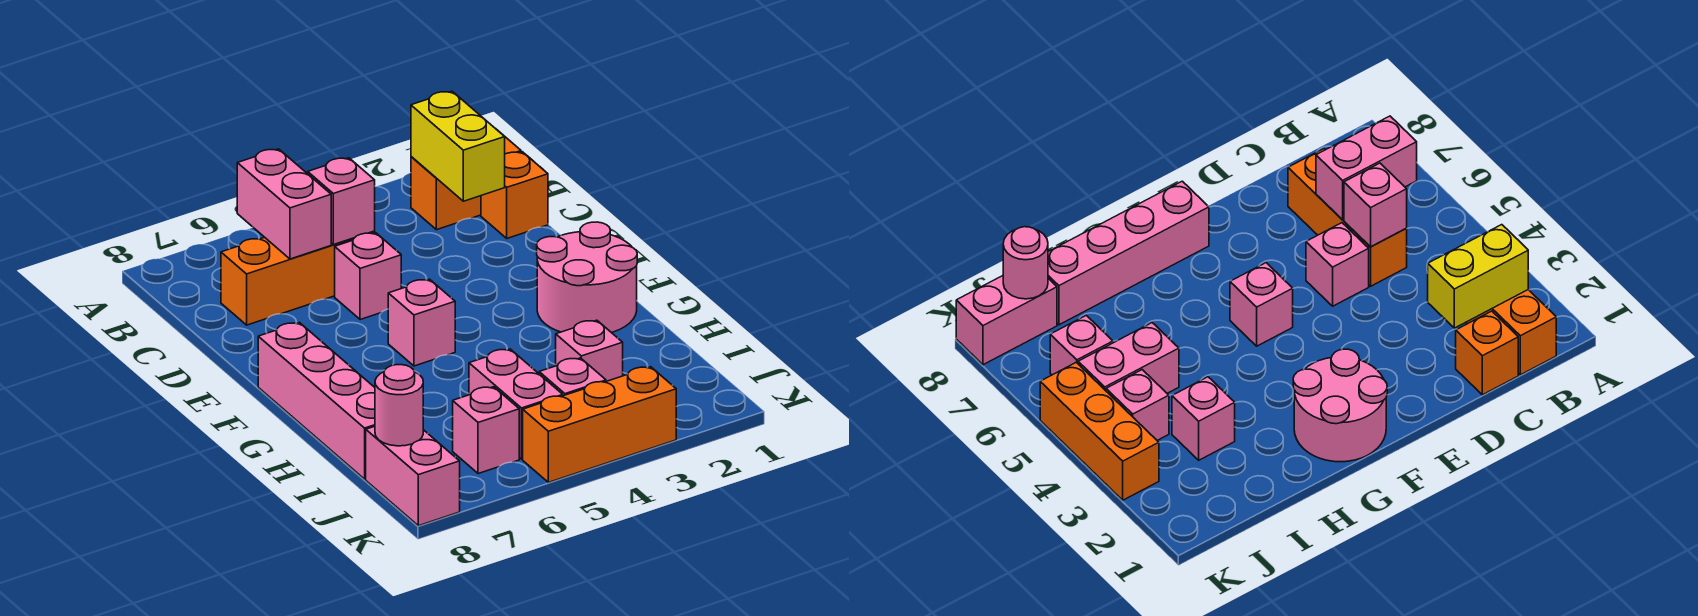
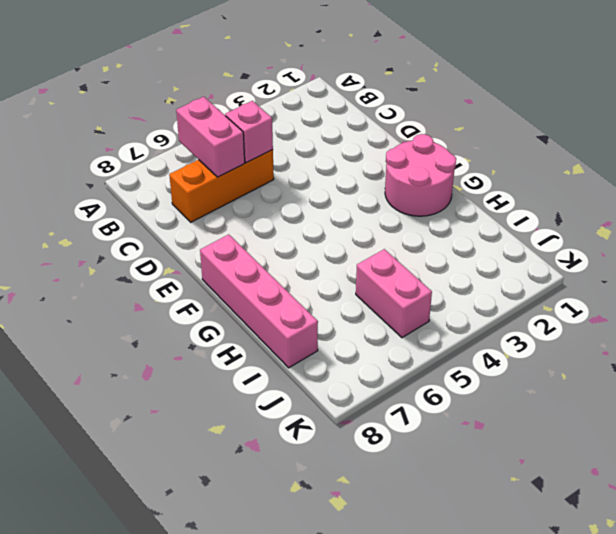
none -> orange 1x2 brick [411,129,521,230]
none -> orange 1x1 brick [481,152,548,238]
none -> pink 1x1 brick [335,233,401,320]

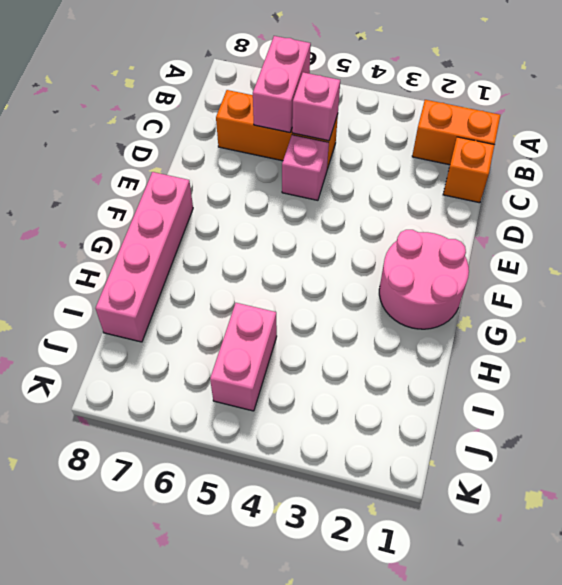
none -> pink 1x1 brick [388,279,455,366]
none -> pink 1x1 brick [556,320,623,381]
none -> pink 1x1 brick [539,358,606,396]

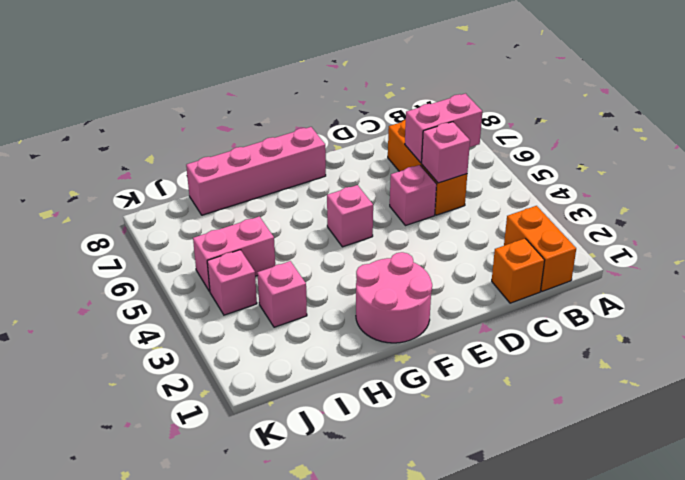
none -> pink 1x1 brick [453,387,519,474]
none -> pink 1x2 brick [366,426,460,526]
none -> orange 1x3 brick [523,367,676,482]

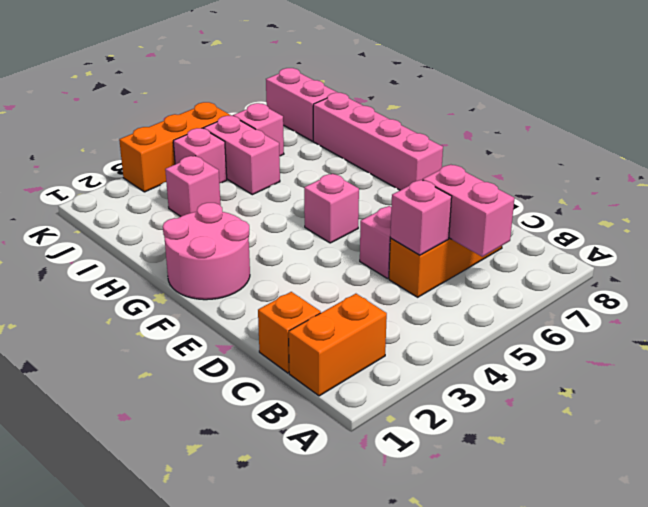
none -> yellow 1x2 brick [411,91,505,201]
none -> pink 1x1 round brick [375,365,423,446]

